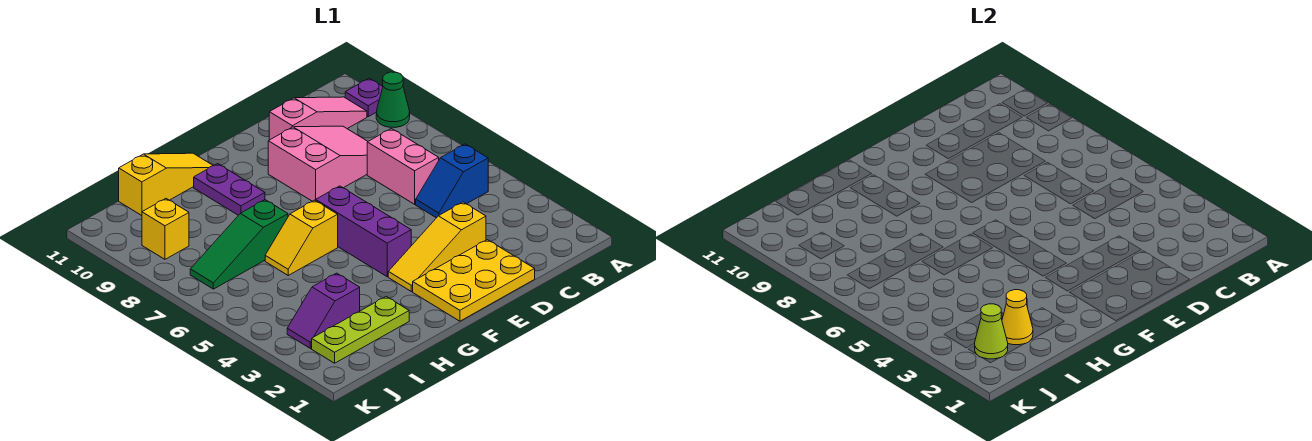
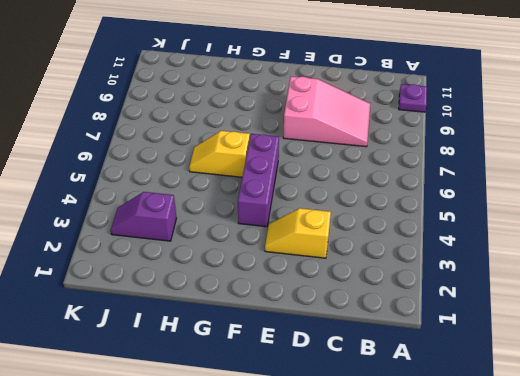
yellow 1x2 slope [265,208,331,258] -> yellow 1x3 slope [388,202,486,292]
none -> green 1x1 cone [376,72,410,128]
none -> blue 1x2 slope [416,144,488,218]
none -> pink 1x3 slope [269,97,367,140]

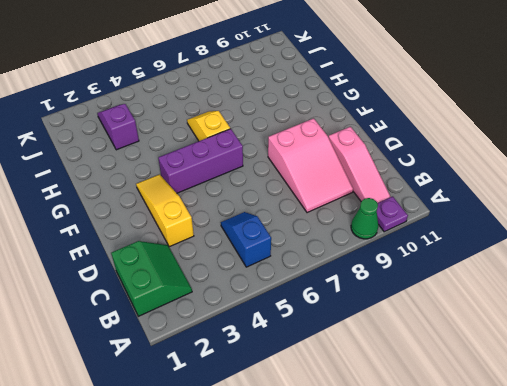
green 2x2 slope [111,241,192,316] -> none
none -> pink 1x2 brick [367,129,439,204]
none -> yellow 2x3 plate [413,240,535,321]
none -> purple 1x2 plate [194,164,265,215]

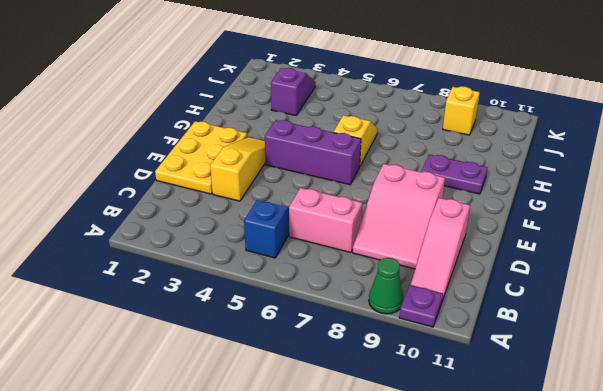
none -> yellow 1x3 slope [119,153,213,216]
none -> lime 1x3 plate [312,297,409,363]
none -> green 1x3 slope [190,200,288,289]

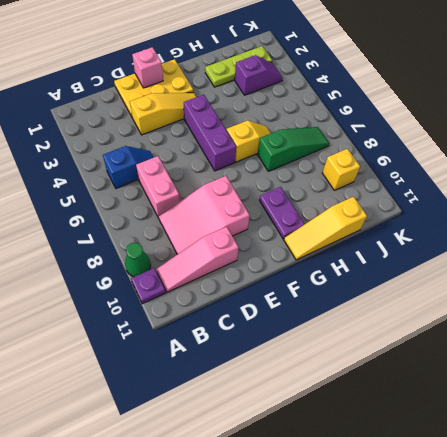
pink 1x1 brick [132,47,163,88] -> none
none -> yellow 1x1 cone [1002,290,1033,345]
none -> lime 1x1 cone [974,304,1008,359]

